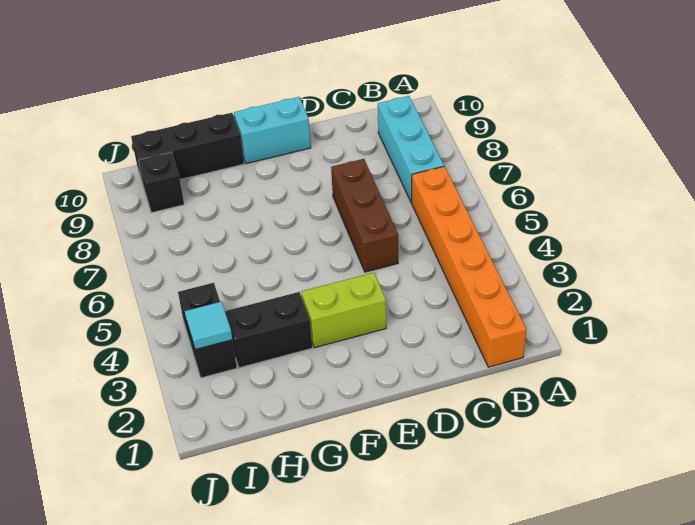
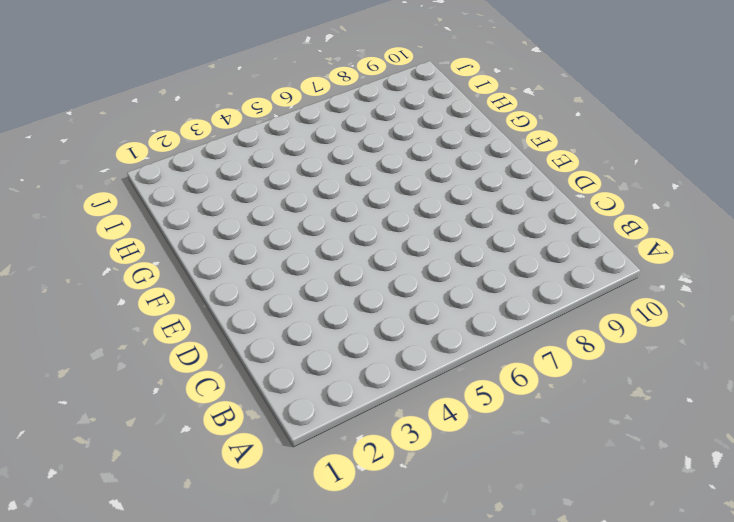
none -> orange 1x6 brick [412,166,526,367]
none -> cyan 1x3 brick [378,96,444,203]

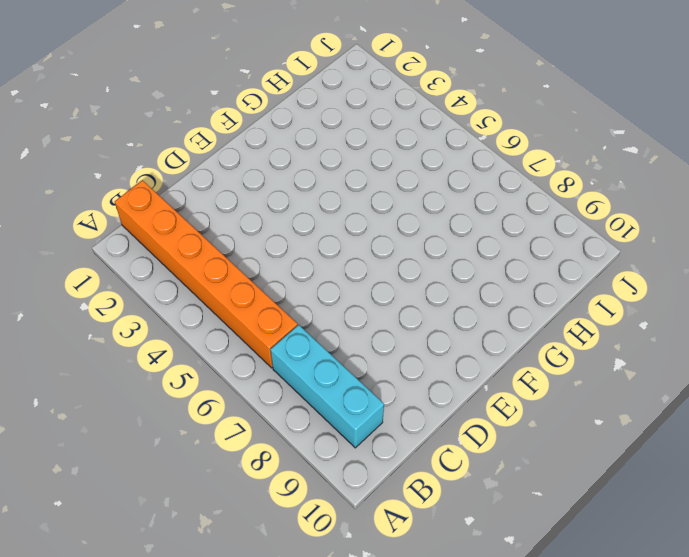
none -> brown 1x3 brick [331,159,398,272]
none -> lime 1x2 brick [301,273,386,348]

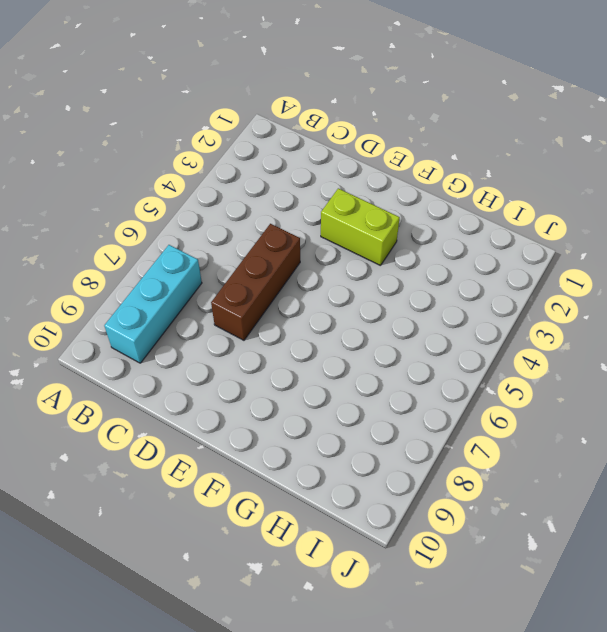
none -> orange 1x6 brick [412,166,526,367]
none -> cyan 1x2 brick [234,97,311,164]

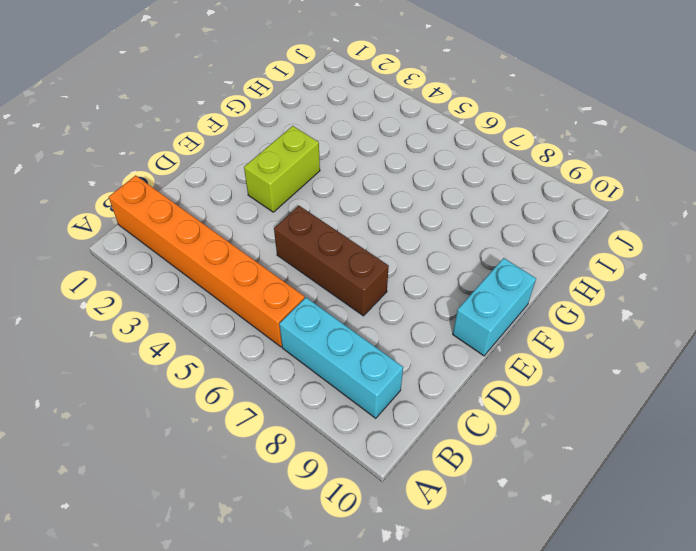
none -> black 1x2 brick [225,292,312,368]
none -> black 1x3 brick [131,113,244,184]

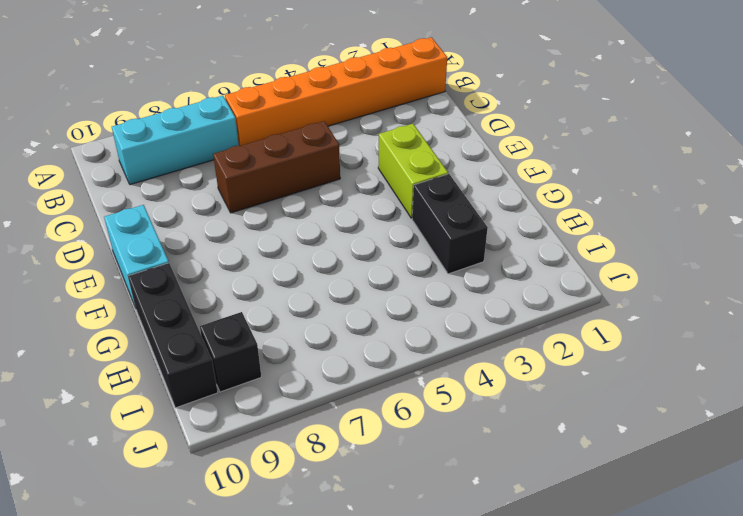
none -> black 1x2 brick [178,283,237,378]
none -> cyan 1x1 tile [185,302,232,349]

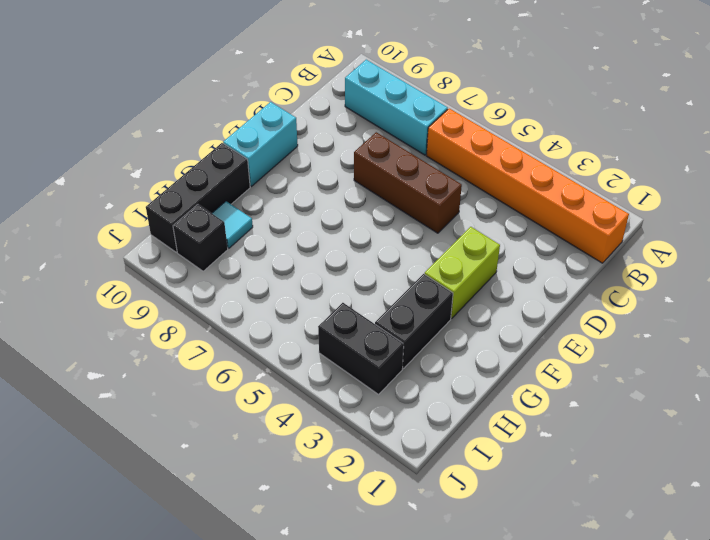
cyan 1x1 tile [212,201,253,248] -> cyan 1x1 tile moved to [185,302,232,349]

